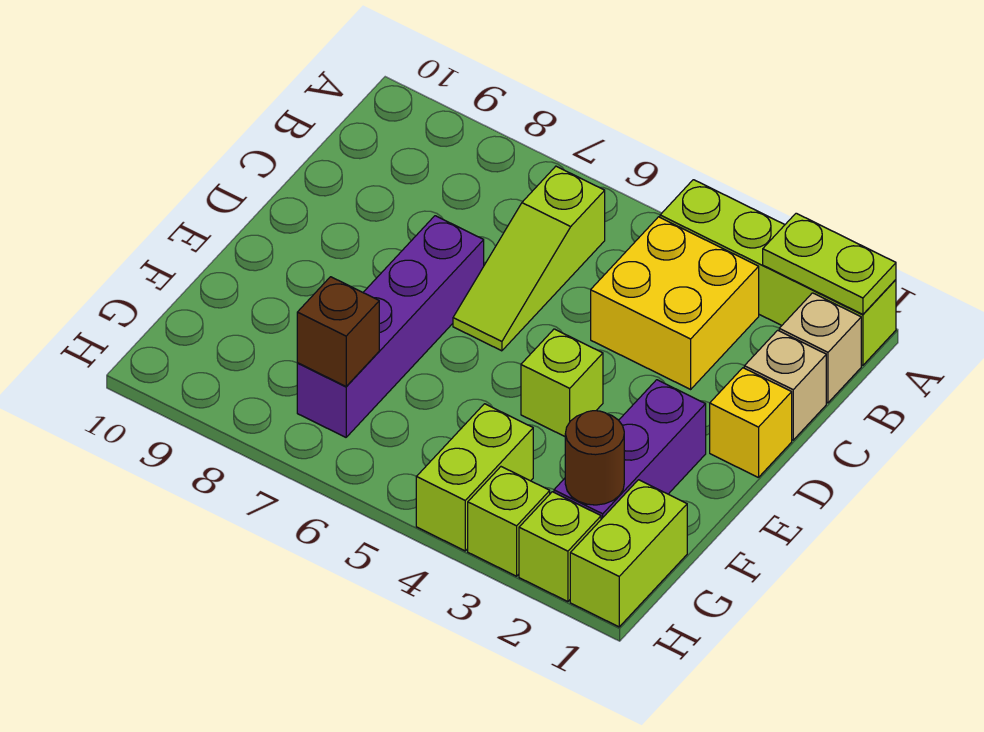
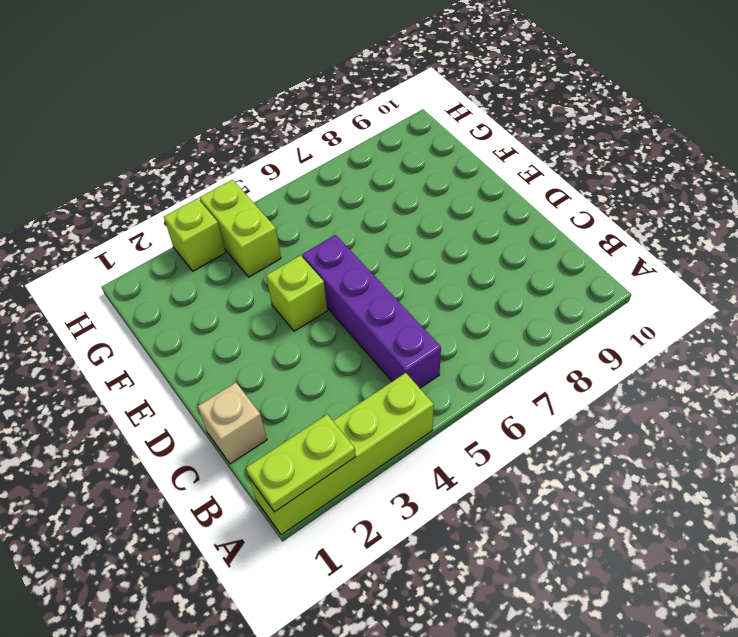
purple 1x4 brick [302,235,441,388] -> purple 1x4 brick moved to [297,216,484,437]
none -> tan 1x1 brick [779,293,861,403]
none -> yellow 2x2 brick [591,217,759,389]
none -> lime 1x3 slope [453,166,605,351]

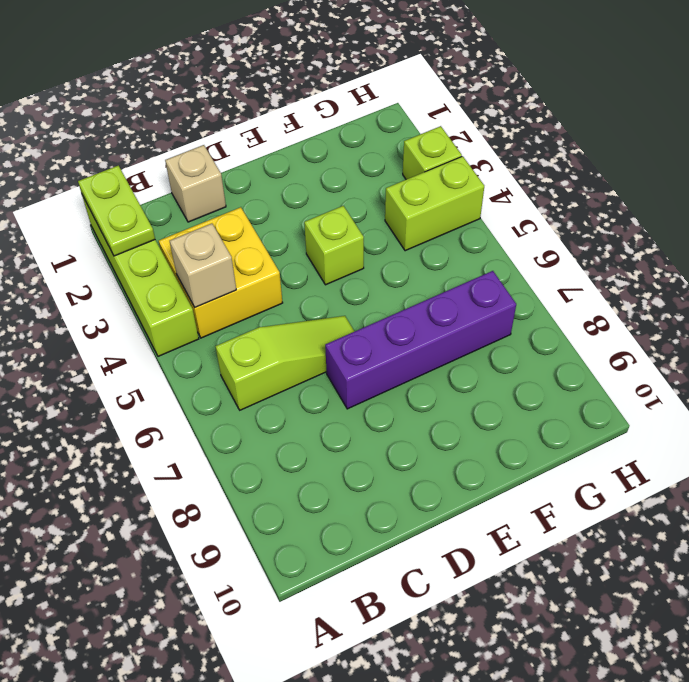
tan 1x1 brick [170,224,236,307] -> tan 1x1 brick moved to [779,293,861,403]
none -> yellow 1x1 brick [710,368,792,478]
none -> purple 1x3 brick [554,380,706,519]
none -> lime 1x2 brick [570,480,687,627]

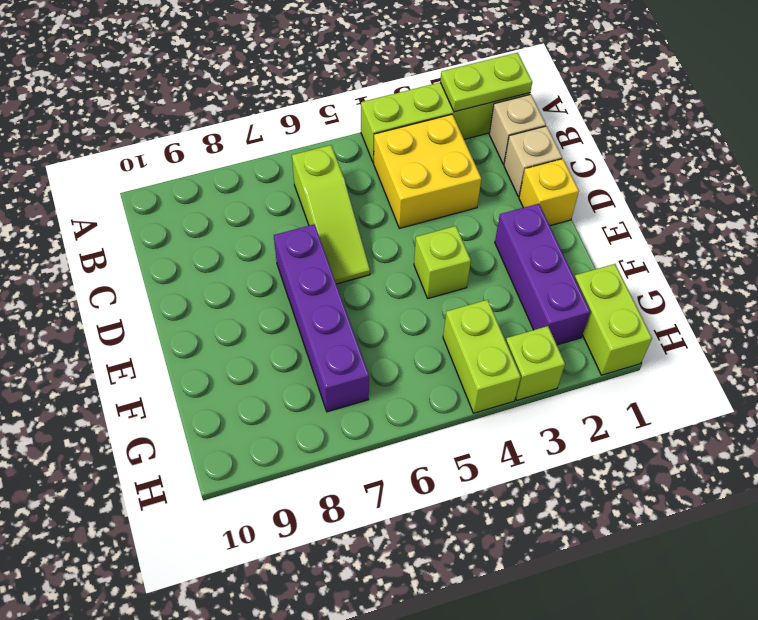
none -> lime 1x1 brick [519,492,601,602]
none -> brown 1x1 round brick [565,411,624,505]
none -> brown 1x1 brick [297,277,379,386]

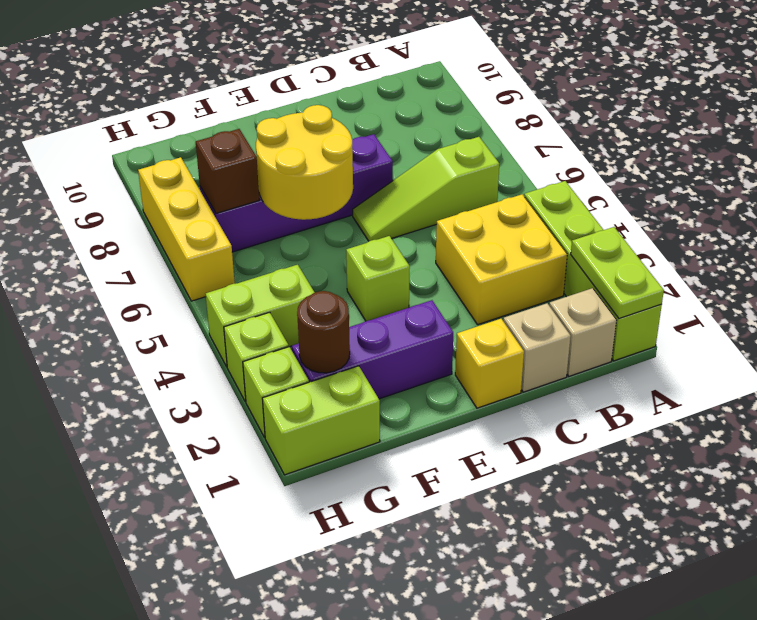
yellow 2x2 round brick [256,105,353,220] -> none
yellow 1x3 brick [138,157,235,301] -> none

